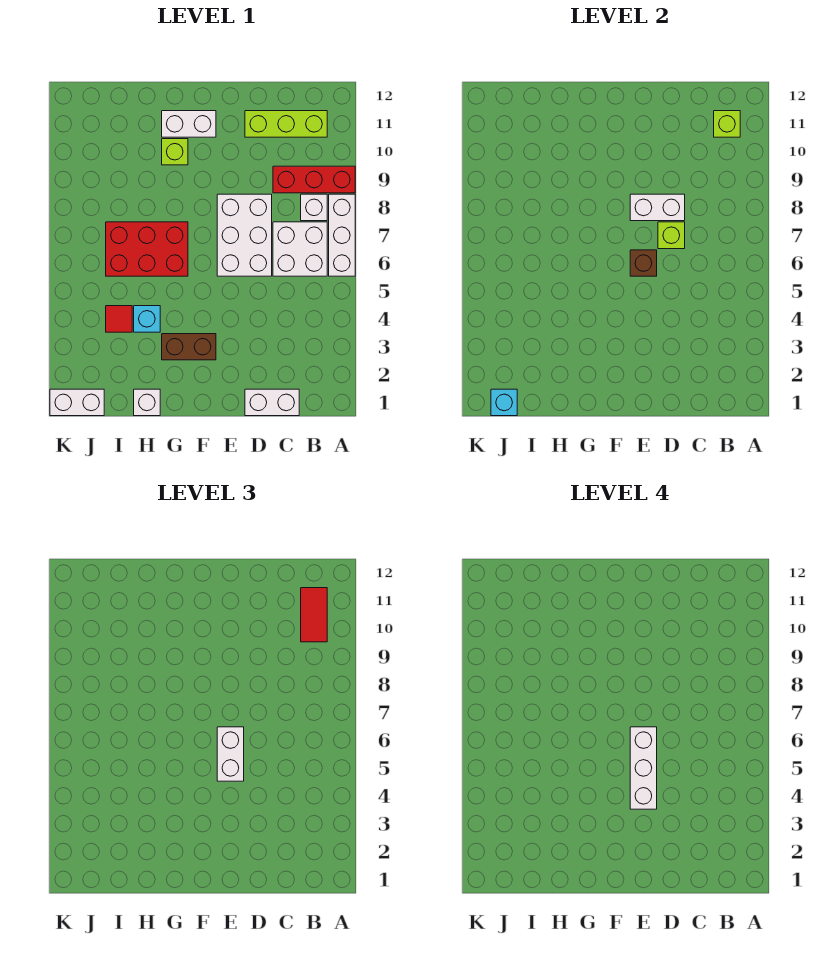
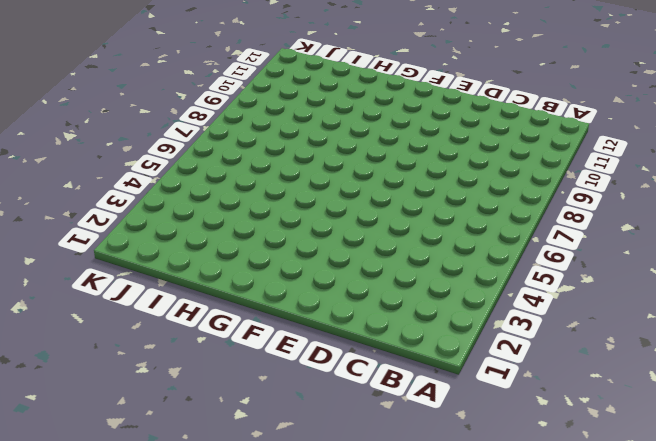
none -> white 1x3 brick [329,194,355,276]
none -> red 1x3 brick [273,166,355,193]
none -> white 2x2 brick [273,222,327,276]

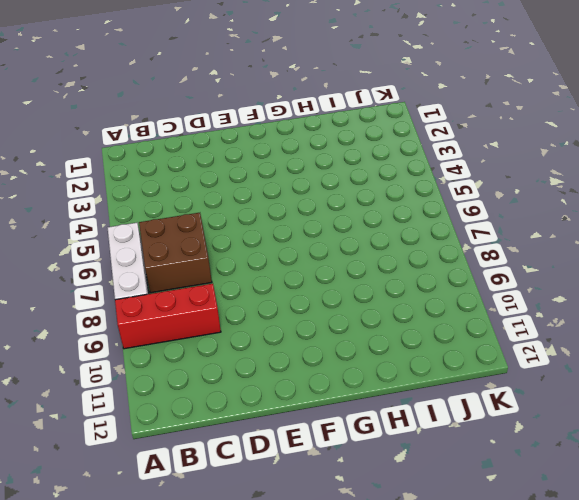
brown 2x2 brick [139,213,212,293] -> white 2x2 brick [273,222,327,276]
none -> white 1x1 brick [301,194,327,221]
none -> lime 1x3 brick [245,111,327,137]
none -> white 1x2 brick [245,389,299,416]

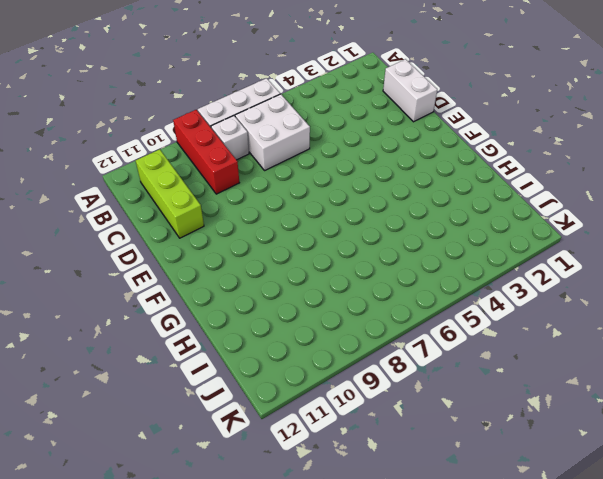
none -> white 2x3 brick [217,194,272,276]
none -> brown 1x2 brick [162,334,216,360]
none -> white 1x2 brick [162,111,216,137]

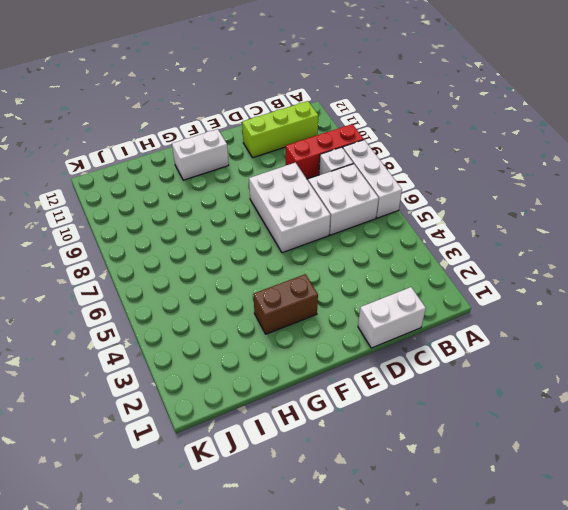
none -> red 2x3 brick [106,222,188,276]
none -> lime 1x1 brick [162,139,188,165]
none -> white 1x1 brick [134,389,160,416]

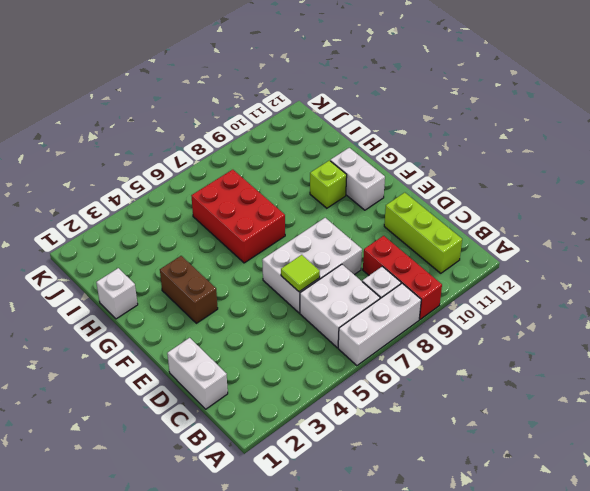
lime 1x1 tile [281,255,320,292] -> none
none -> cyan 1x1 brick [134,306,160,332]
none -> red 1x1 tile [106,306,132,332]
none -> white 1x2 brick [50,389,104,416]

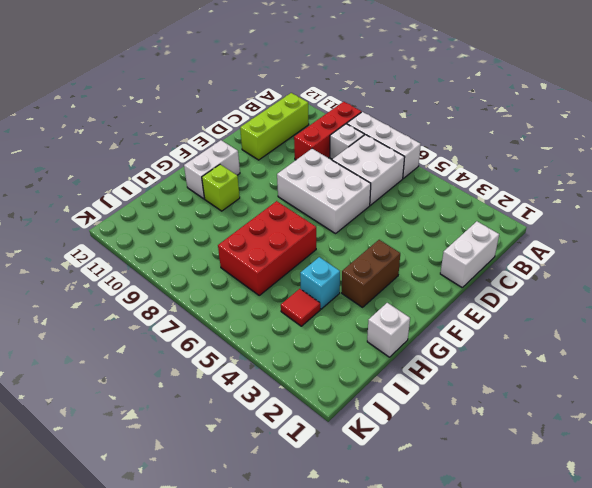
none -> white 1x2 brick [50,389,104,416]
none -> lime 1x1 brick [714,111,740,137]
none -> lime 1x1 brick [658,222,685,249]

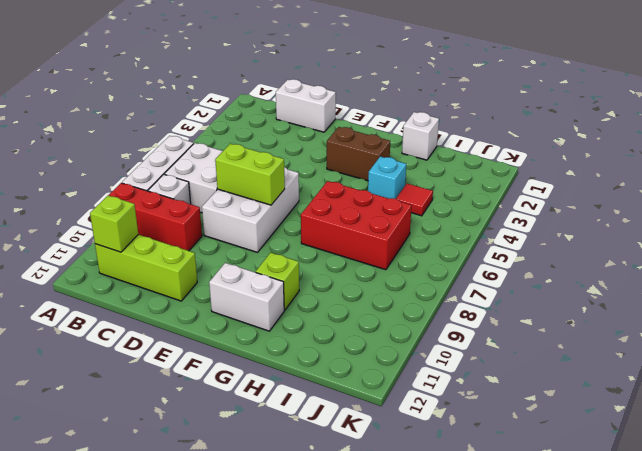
lime 1x2 brick [215,144,285,205] -> lime 1x1 brick [658,222,685,249]
none -> white 1x2 brick [50,389,104,416]
none -> white 1x2 brick [630,194,685,221]
none -> brown 1x1 brick [630,250,657,276]

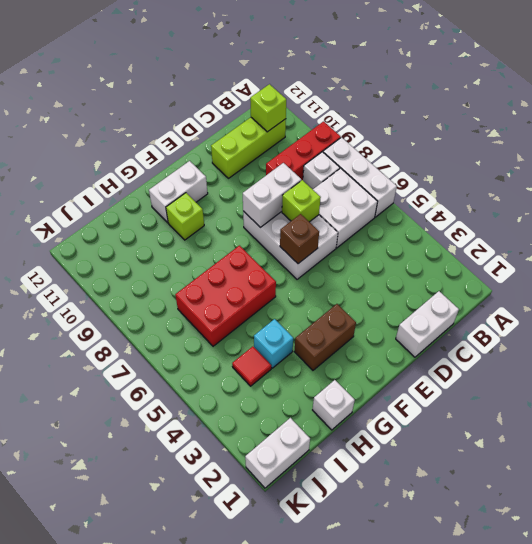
none -> cyan 1x1 brick [491,389,517,416]
none -> red 1x2 tile [301,588,327,642]
none -> white 1x2 brick [217,727,244,781]

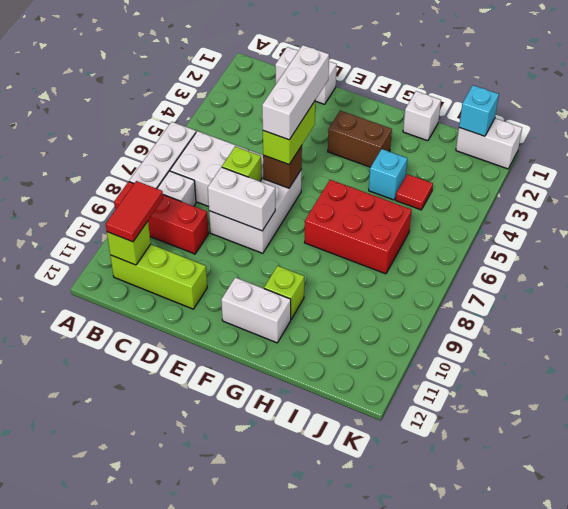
lime 1x2 brick [263,101,315,164] -> white 1x2 brick [217,727,244,781]

